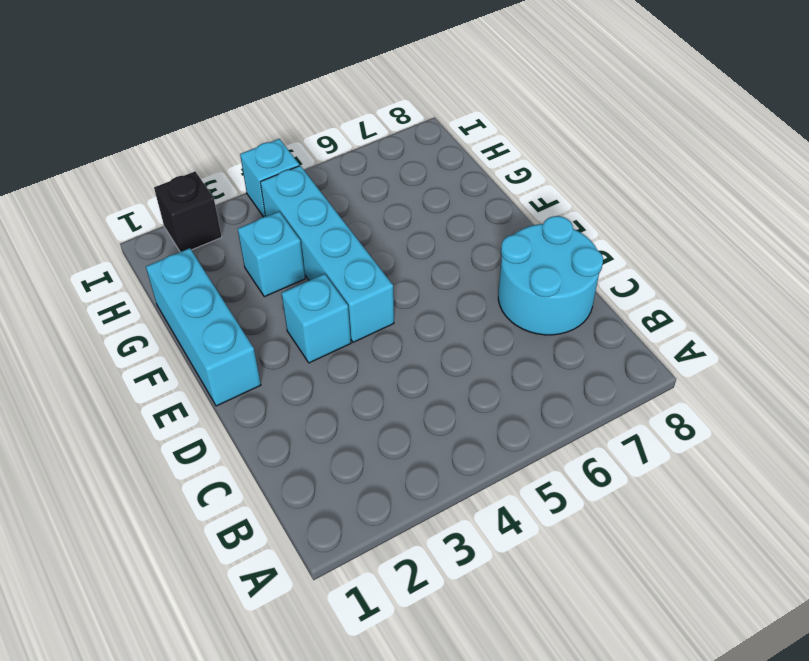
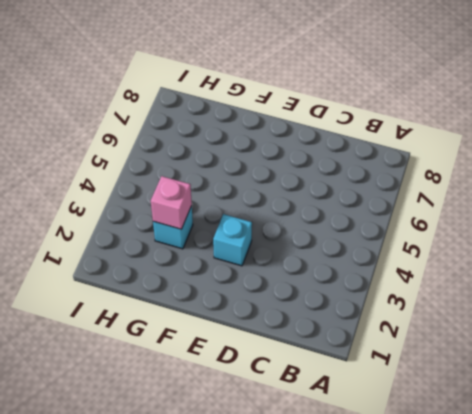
pink 1x1 brick [151,176,192,229] -> none
none -> cyan 2x2 round brick [498,216,603,335]
none -> cyan 1x3 brick [146,248,261,406]

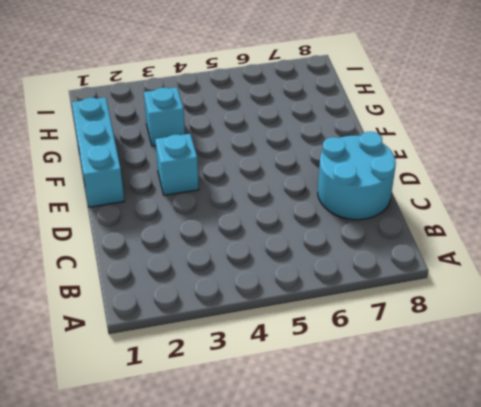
none -> cyan 1x4 brick [260,166,394,342]
none -> black 1x1 brick [154,171,222,252]

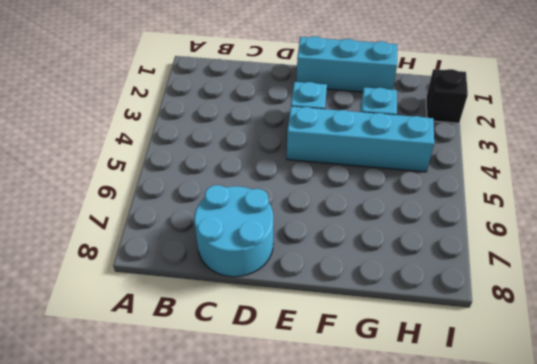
none -> cyan 1x1 brick [240,139,299,217]

